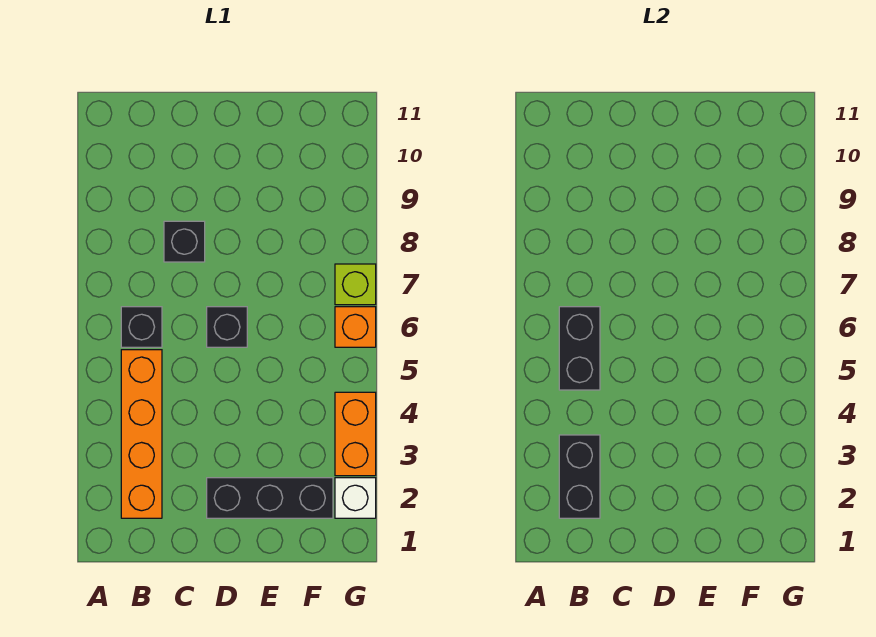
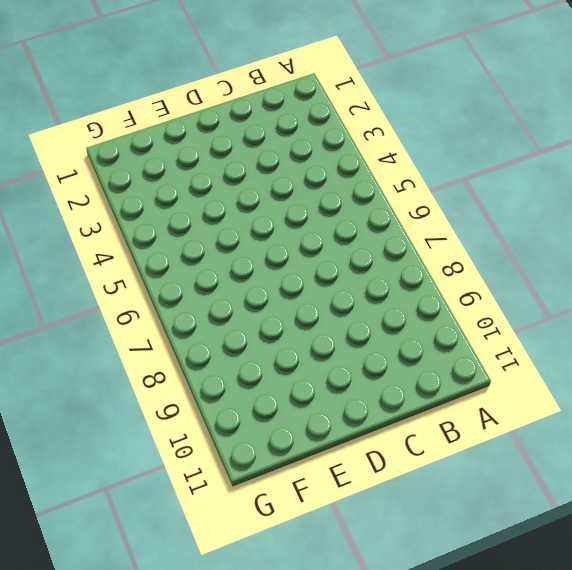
none -> orange 1x4 brick [121,350,162,518]
none -> black 1x1 brick [121,307,162,347]

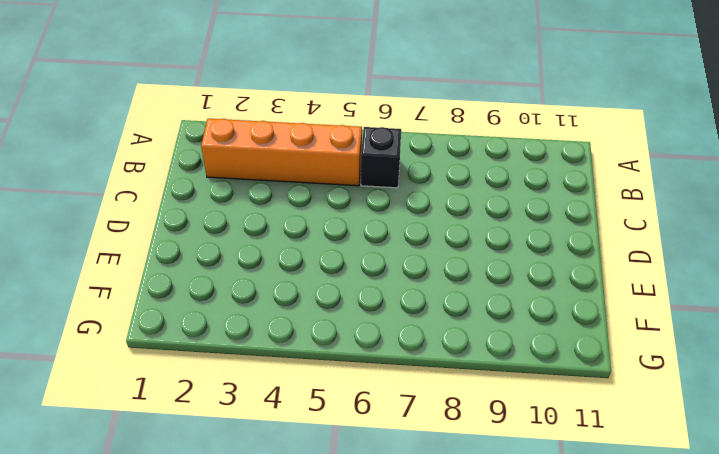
none -> black 1x1 brick [164,221,205,262]
none -> black 1x3 brick [207,478,333,518]

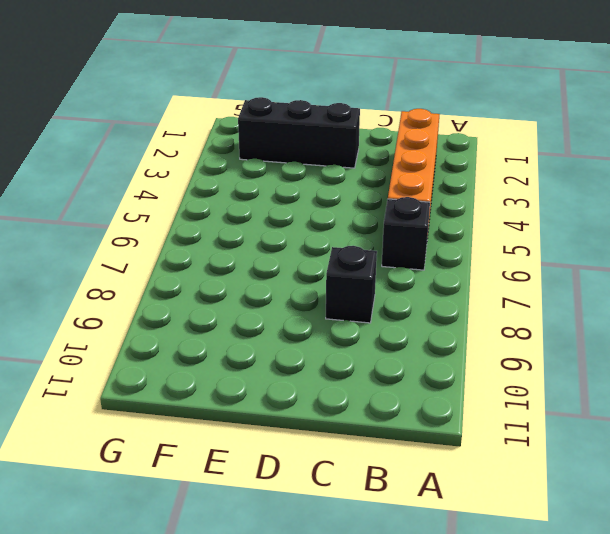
none -> black 1x1 brick [207,307,247,347]
none -> white 1x1 brick [335,478,376,518]

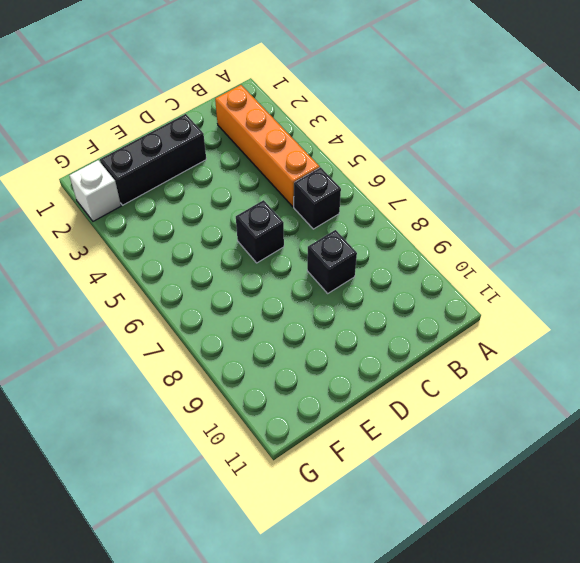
none -> orange 1x2 brick [335,392,376,476]
none -> orange 1x1 brick [335,307,376,347]

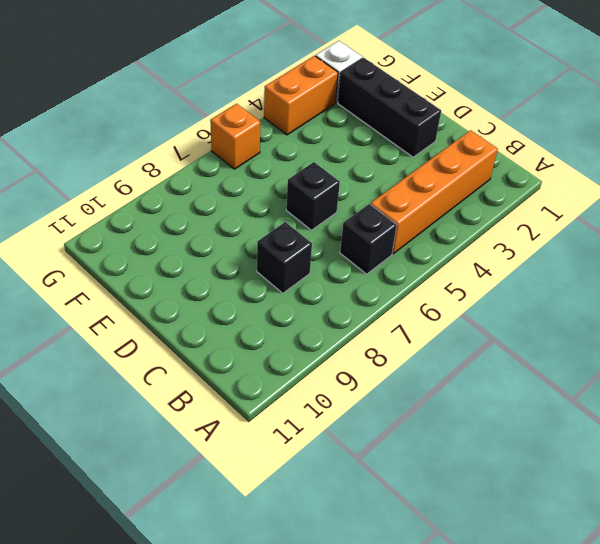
none -> lime 1x1 brick [335,264,376,305]
none -> black 1x2 brick [559,435,600,518]

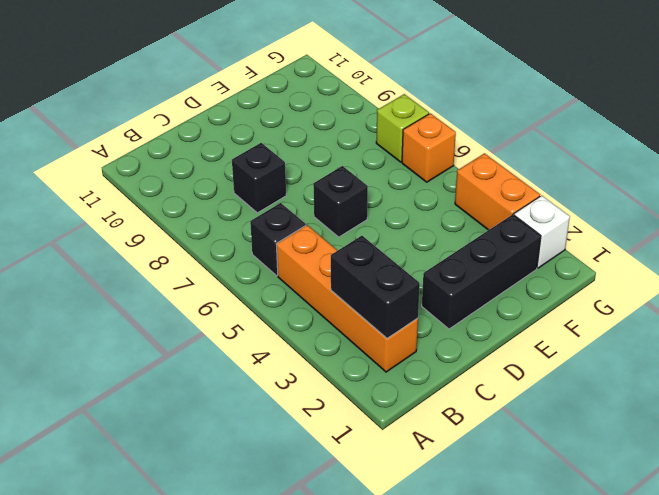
none -> black 1x2 brick [559,307,600,390]

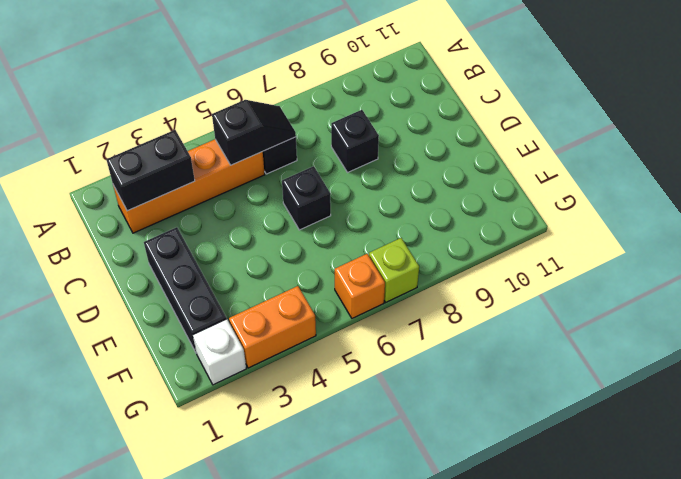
black 1x2 slope [212,100,296,165] -> black 1x2 brick [559,307,600,390]

